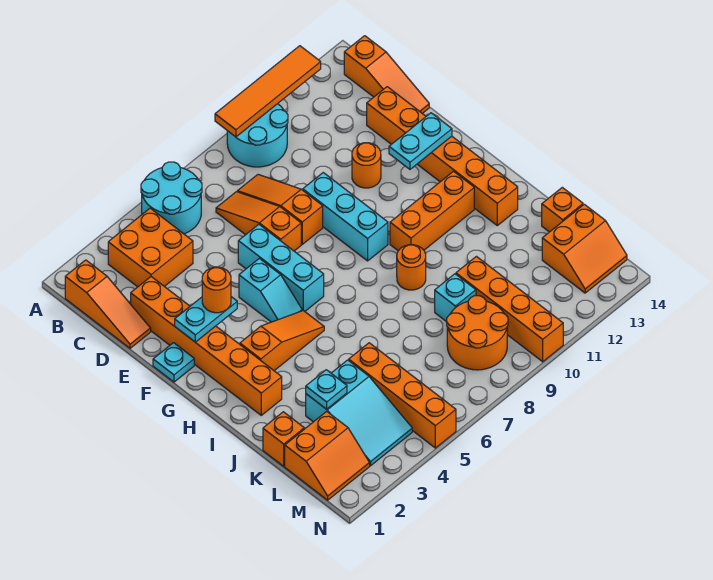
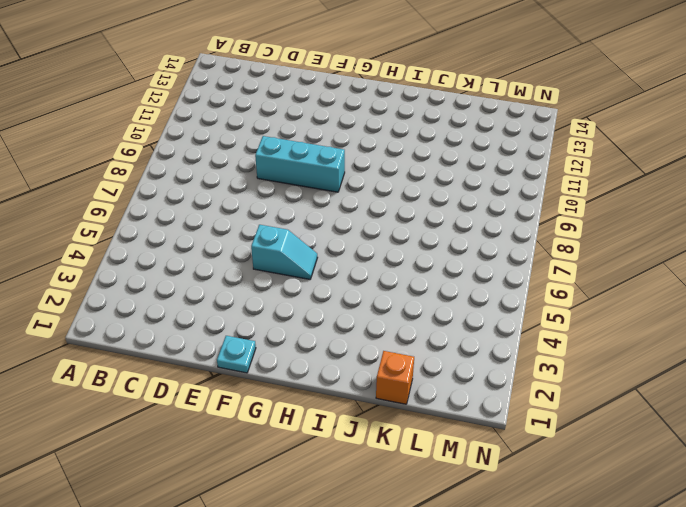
none -> cyan 2x2 round brick [141,162,202,234]
none -> cyan 2x2 round brick [227,104,288,167]
none -> orange 1x3 slope [65,260,151,348]
none -> orange 2x2 brick [108,208,193,287]

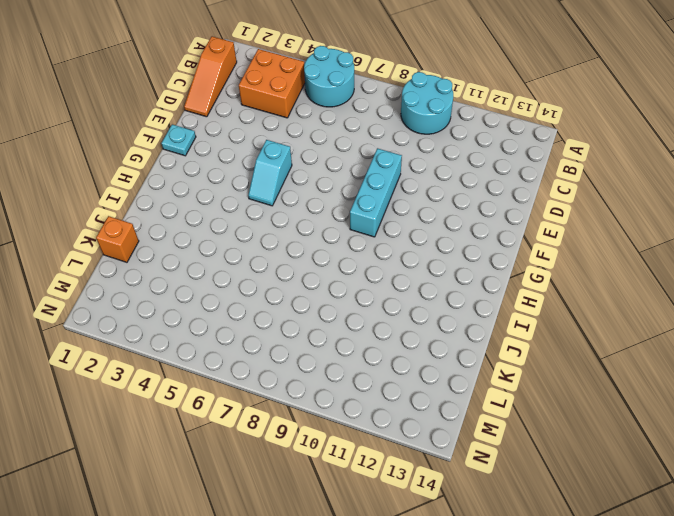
none -> orange 1x3 slope [344,36,429,113]
none -> orange 1x3 slope [216,192,301,251]
none -> orange 1x3 slope [237,174,323,244]
none -> orange 1x6 brick [131,277,282,415]

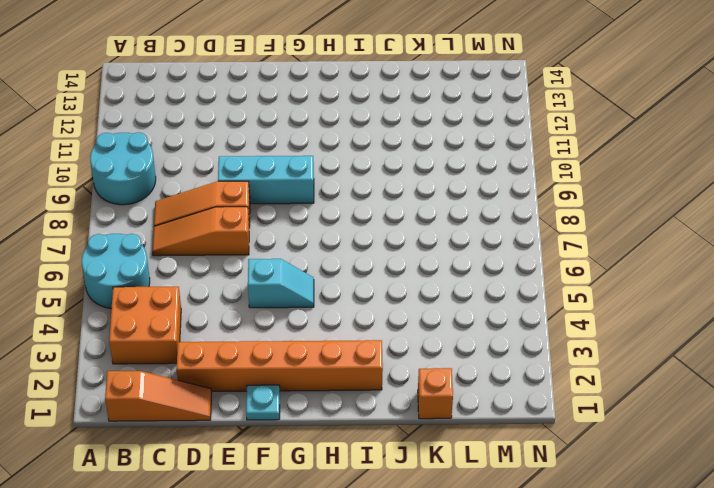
none -> orange 1x3 slope [344,36,429,113]
none -> orange 1x6 brick [367,87,518,225]
none -> cyan 1x3 brick [238,224,324,311]
none -> orange 1x1 round brick [352,143,381,188]

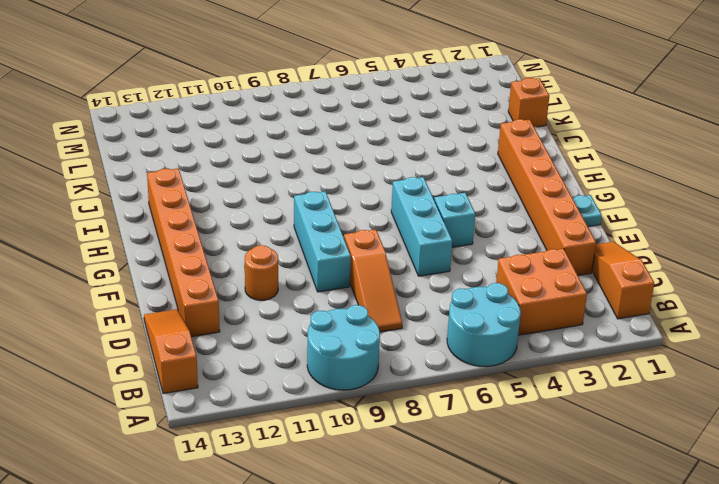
none -> orange 1x3 slope [216,192,301,251]
none -> orange 1x3 slope [240,311,324,371]
none -> orange 1x3 brick [390,171,474,251]
none -> orange 1x1 round brick [397,245,426,290]

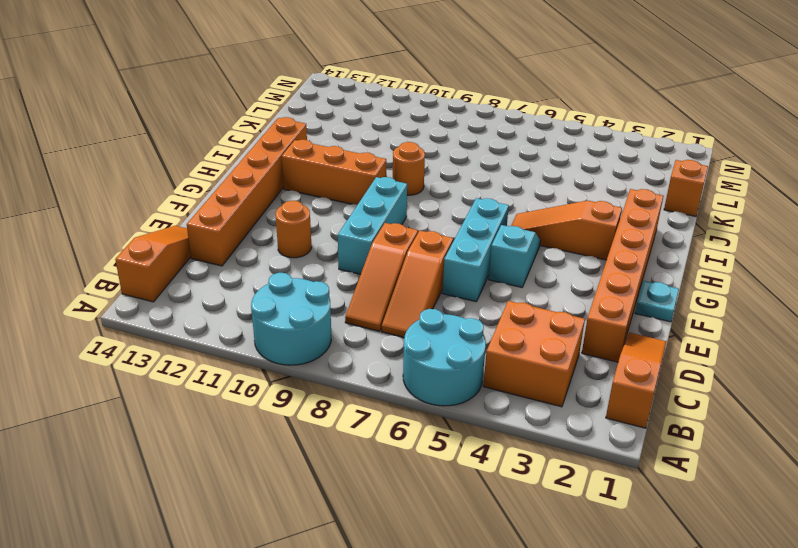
none -> cyan 2x3 slope [306,360,412,466]
none -> orange 1x4 brick [349,343,456,448]
none -> cyan 1x1 brick [435,274,476,322]
none -> orange 1x4 brick [456,257,563,362]

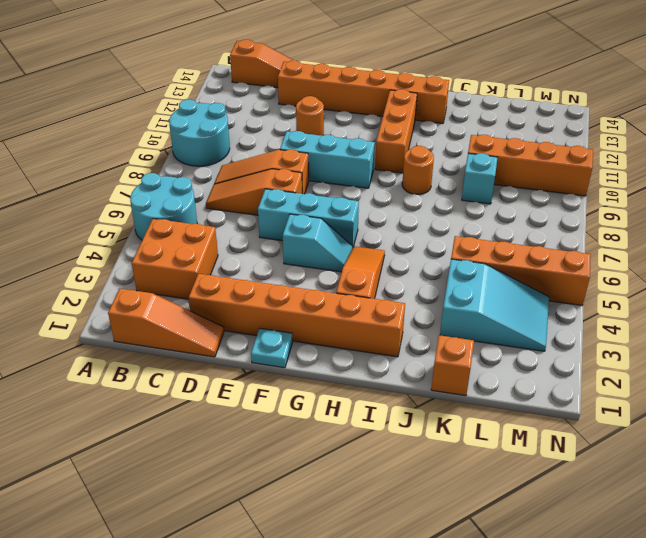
none -> orange 1x1 brick [542,187,583,232]
none -> orange 2x2 slope [285,411,370,500]
none -> orange 2x2 round brick [447,296,508,370]
none -> orange 2x2 slope [542,204,627,293]

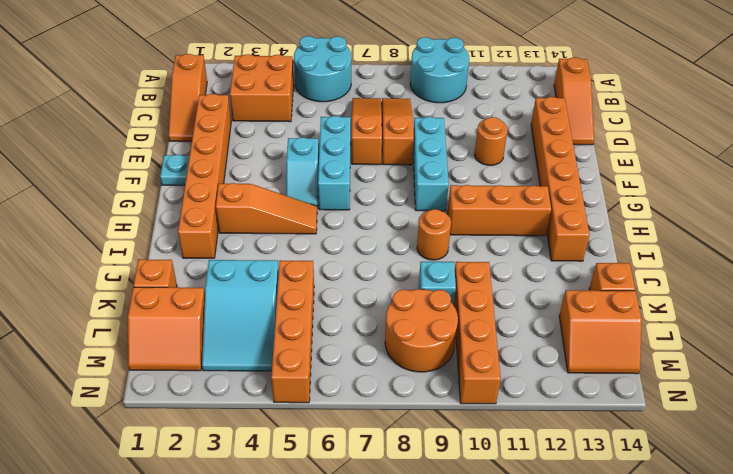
none -> orange 1x4 tile [215,46,321,137]
none -> cyan 1x2 plate [175,297,237,342]
none -> cyan 1x2 plate [389,113,452,169]
none -> cyan 1x1 plate [306,370,347,409]

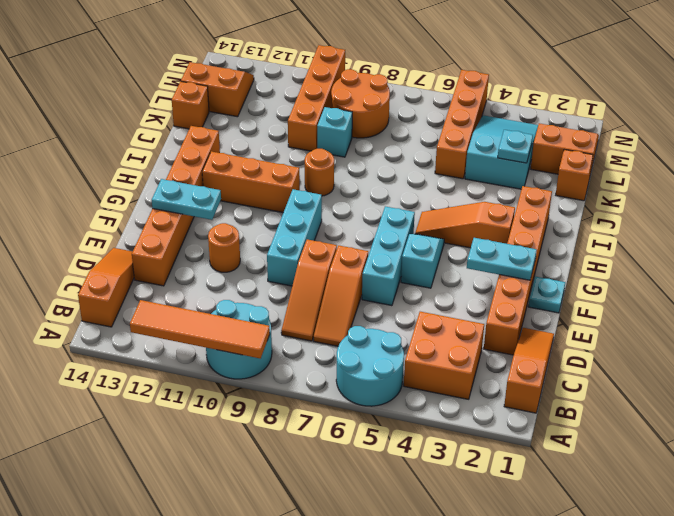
none -> orange 1x1 round brick [202,267,231,313]

